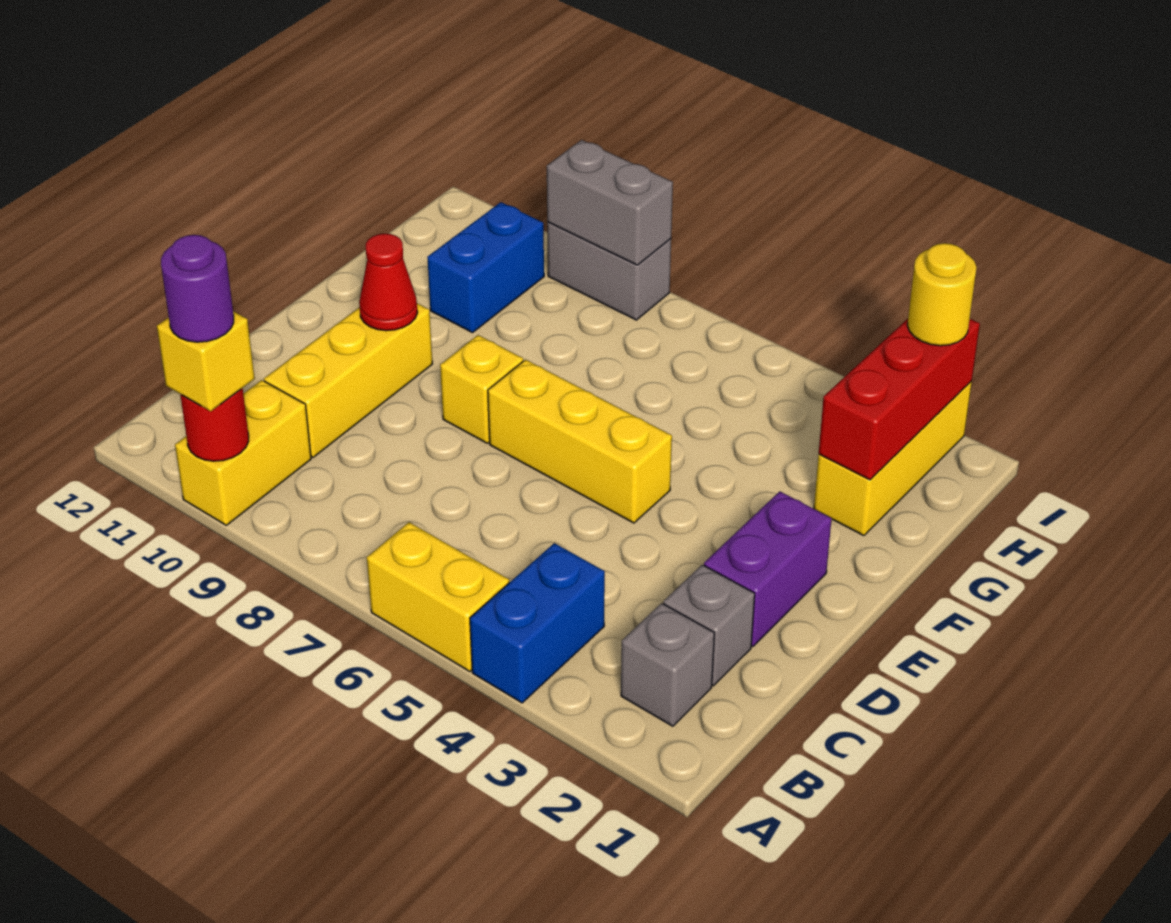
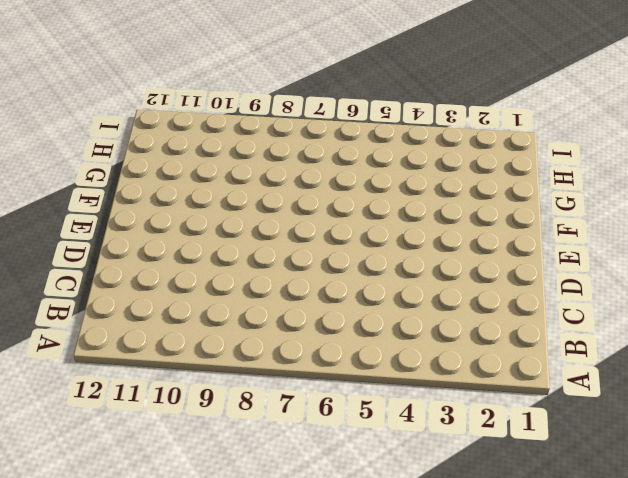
none -> blue 1x2 brick [470,543,605,703]
none -> yellow 1x2 brick [367,522,509,672]
none -> yellow 1x2 brick [175,380,311,525]

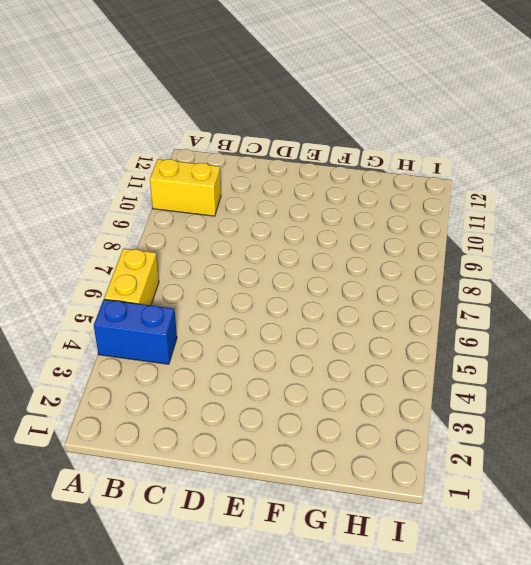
none -> grey 1x1 brick [621,603,714,726]
none -> grey 1x1 brick [663,565,755,686]
none -> yellow 1x3 brick [264,303,432,457]

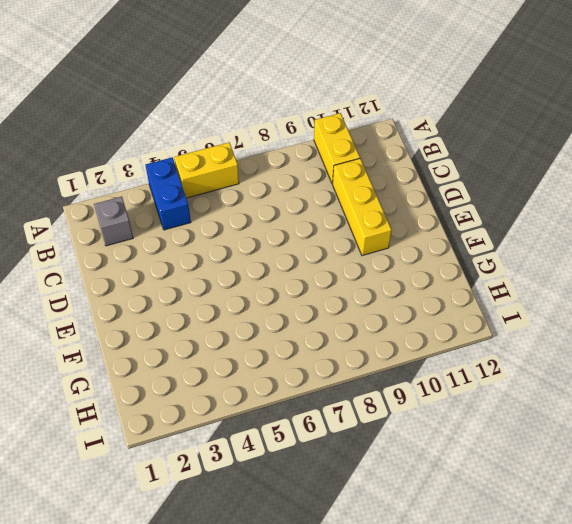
none -> grey 1x1 brick [663,565,755,686]
none -> purple 1x2 brick [704,491,832,646]
none -> yellow 1x3 brick [488,360,672,523]

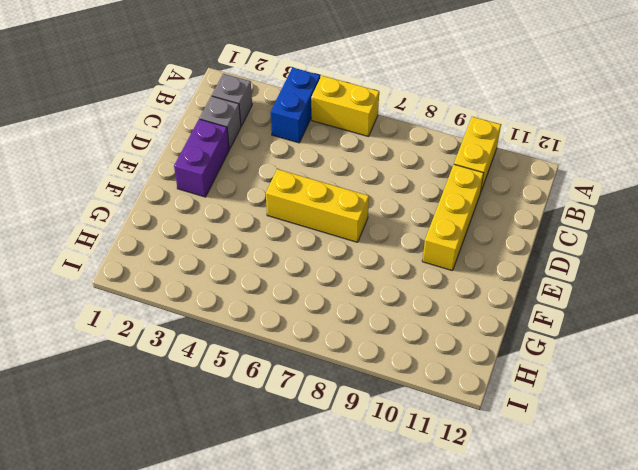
none -> yellow 1x1 brick [440,335,523,443]
none -> yellow 1x3 brick [814,381,972,536]
none -> blue 1x2 brick [427,202,544,333]

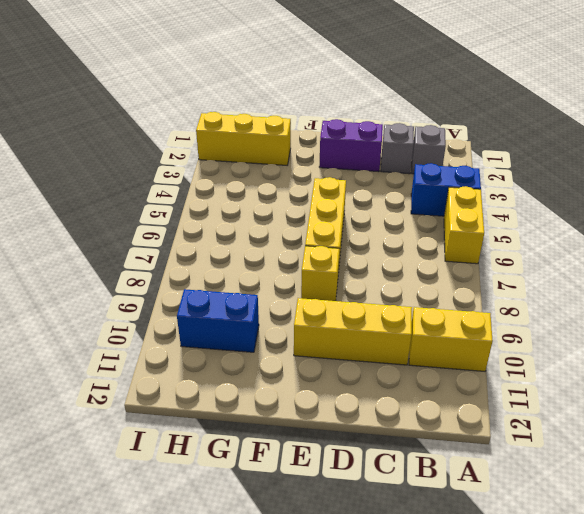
none -> grey 1x2 brick [547,222,671,320]
none -> red 1x1 round brick [180,388,249,461]
none -> red 1x1 cone [359,234,418,331]

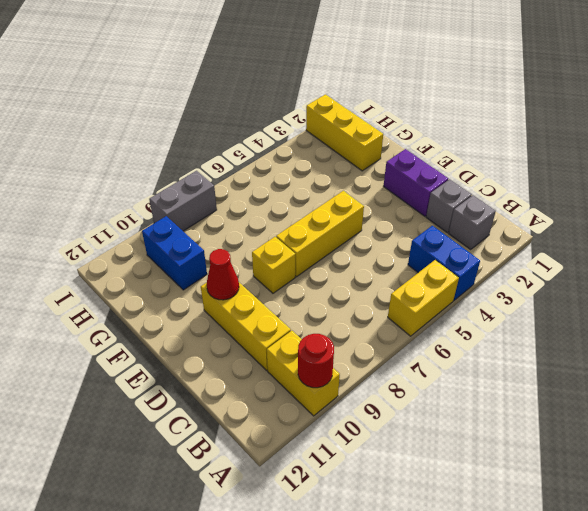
none -> red 1x3 brick [819,319,980,480]
none -> grey 1x2 brick [547,140,673,265]
none -> yellow 1x1 brick [157,311,255,411]

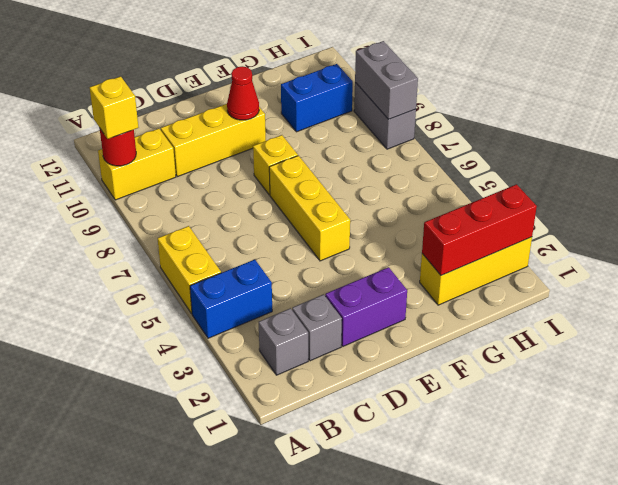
none -> yellow 1x1 round brick [907,243,977,346]
none -> purple 1x1 round brick [161,235,234,342]

